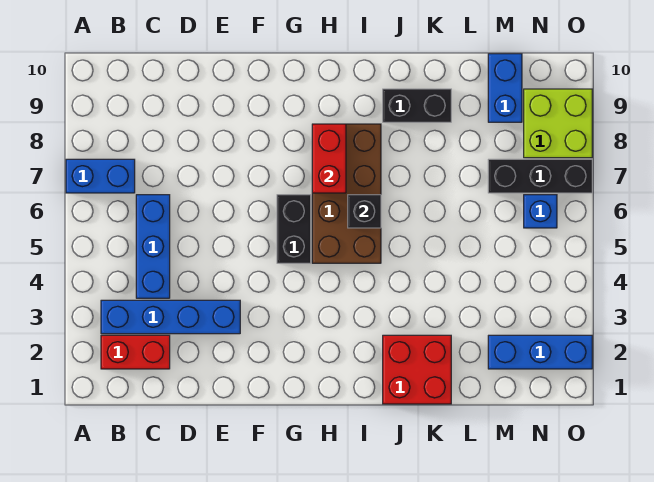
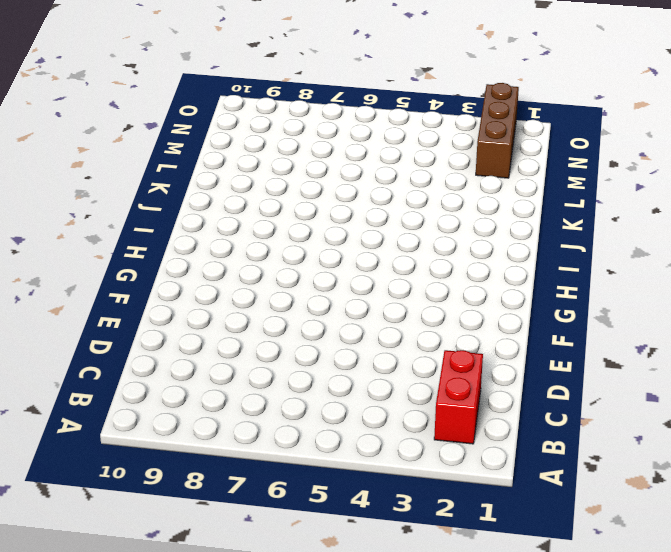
brown 1x3 brick [476,83,519,178] -> blue 1x3 brick [488,335,592,369]
none -> blue 1x2 brick [66,159,135,193]
none -> blue 1x4 brick [101,300,240,334]
none -> blue 1x3 brick [136,195,170,298]

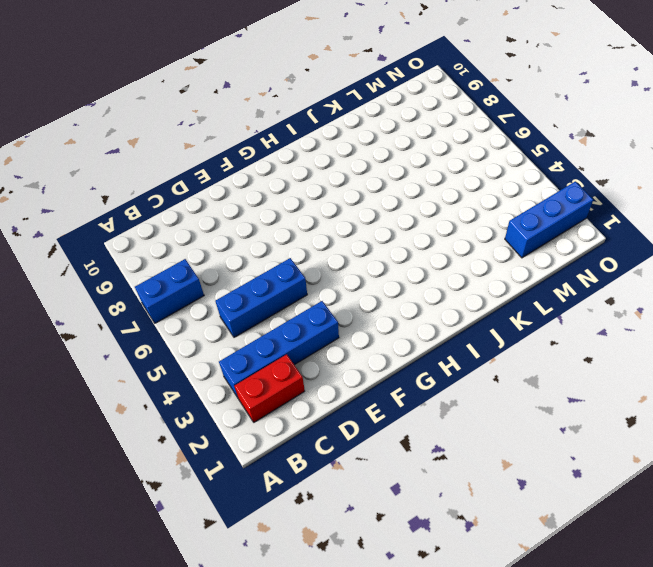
blue 1x3 brick [216,258,307,337] -> blue 1x3 brick turned to [136,195,170,298]
none -> black 1x2 brick [277,195,311,263]
none -> brown 2x4 brick [312,124,381,263]
none -> red 2x2 brick [383,335,451,404]

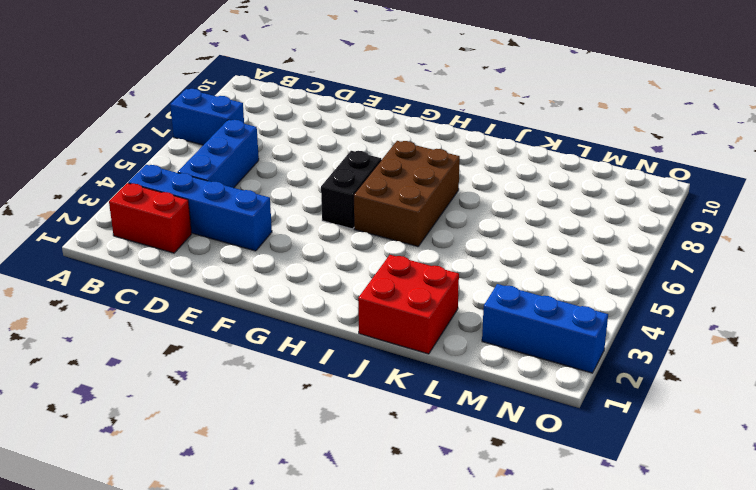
brown 2x3 brick [354,141,460,247] -> brown 2x4 brick [312,124,381,263]
none -> black 1x2 brick [383,89,451,122]
none -> black 1x3 brick [488,159,592,193]
none -> blue 1x2 brick [488,54,522,122]

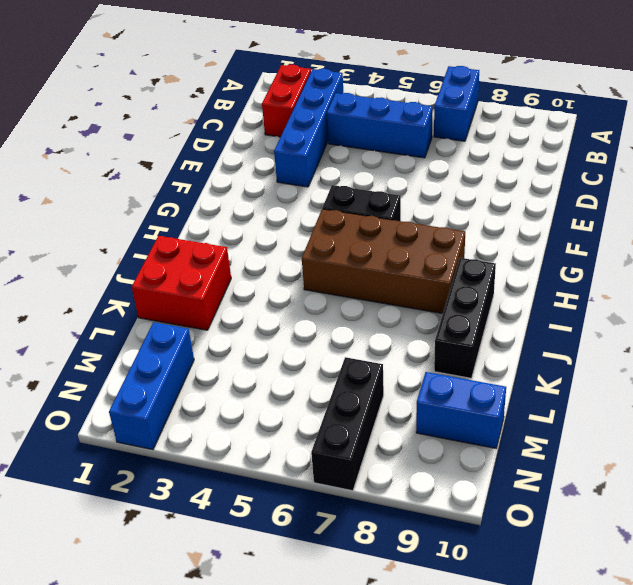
black 1x3 brick [434,258,496,378] -> black 1x2 brick [383,89,451,122]
none -> blue 1x1 brick [524,195,557,228]
none -> lime 2x2 brick [524,89,592,158]
none -> red 1x2 brick [312,124,346,193]

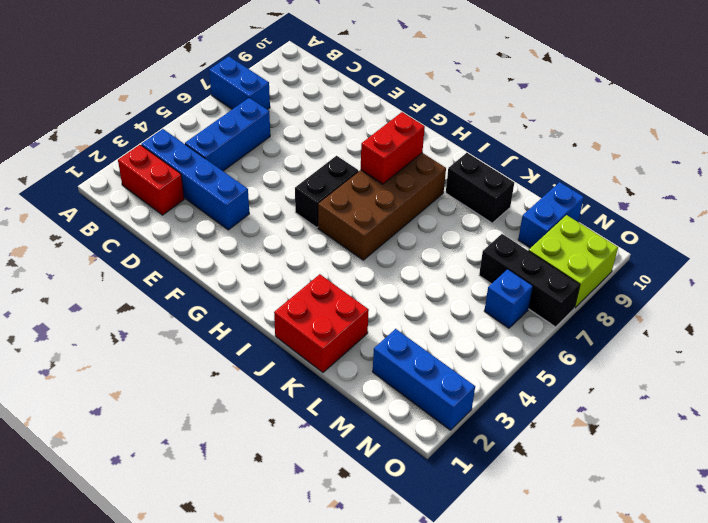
none -> black 1x1 brick [348,195,381,228]

